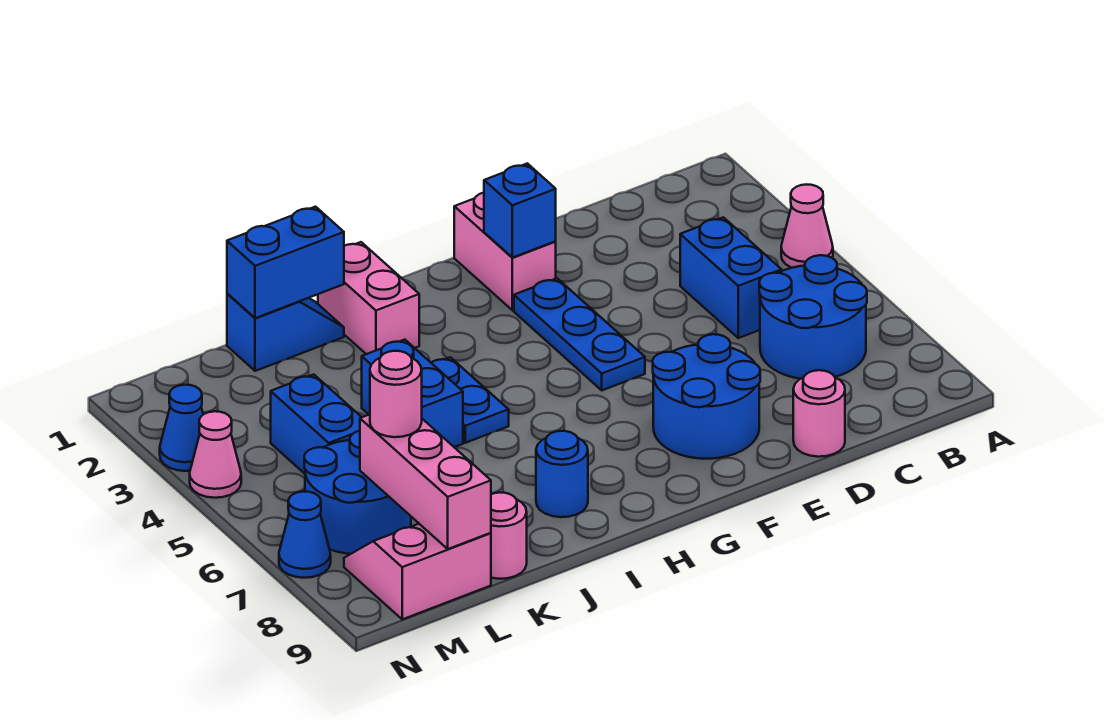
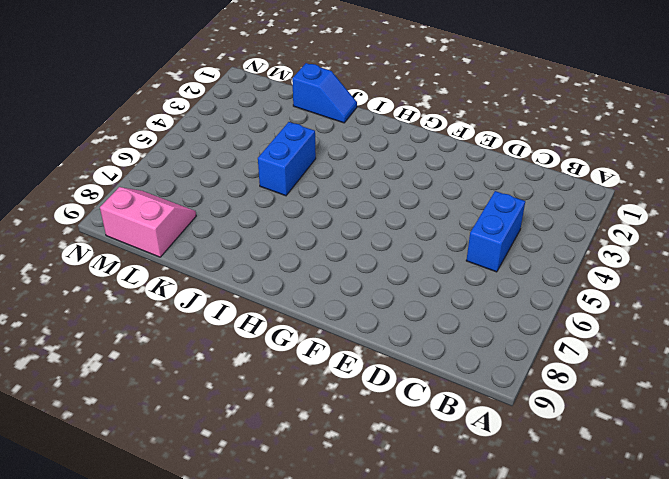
none -> pink 1x1 cone [781,184,833,268]
none -> blue 2x2 round brick [759,255,867,379]
none -> pink 1x1 round brick [793,370,845,457]

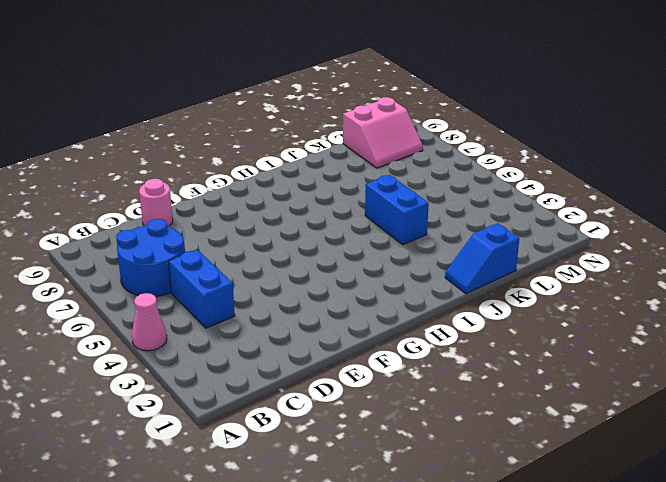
none -> blue 2x2 round brick [653,334,760,459]
none -> pink 1x2 brick [454,193,556,310]
none -> blue 1x3 plate [514,278,645,390]

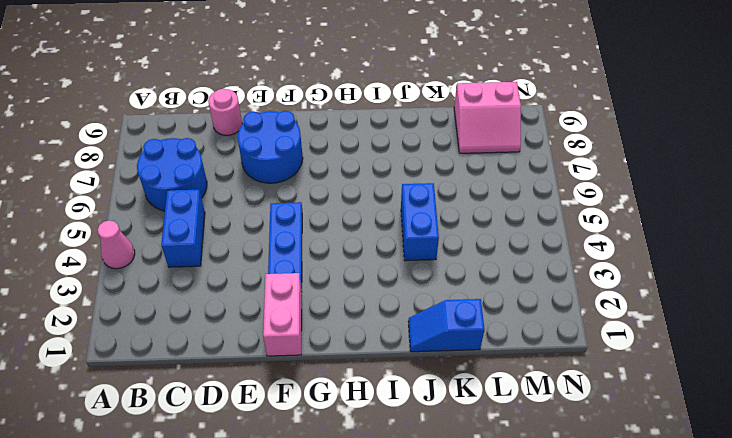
none -> pink 1x2 brick [318,242,419,354]
none -> blue 1x2 plate [431,357,509,443]
none -> blue 1x1 round brick [536,431,588,517]

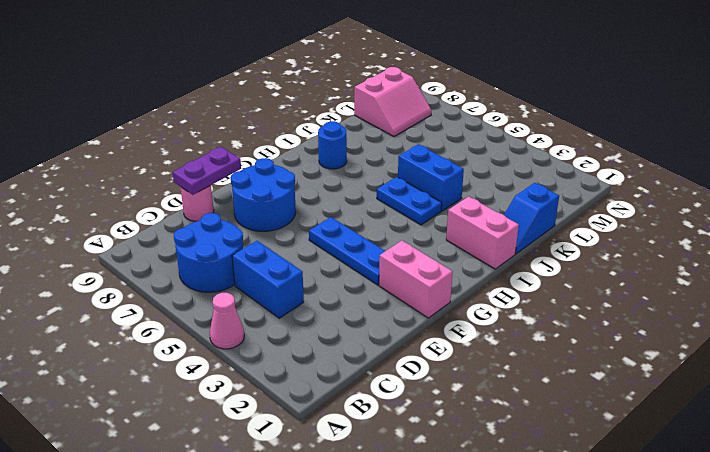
purple 1x2 plate [173,147,241,195] -> none
none -> pink 1x1 round brick [491,493,527,579]
none -> blue 1x2 brick [271,375,362,474]
none -> blue 2x2 round brick [304,431,411,554]

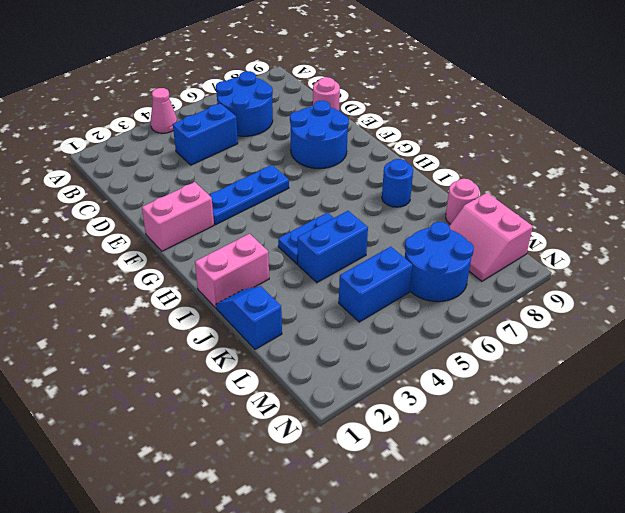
none -> blue 1x1 cone [160,385,203,471]
none -> pink 1x1 cone [190,411,241,498]
none -> blue 1x1 cone [279,491,331,578]

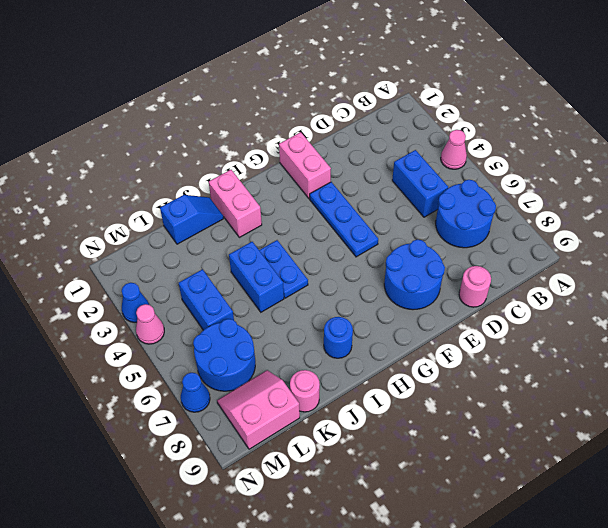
none -> blue 1x1 brick [484,163,556,258]
none -> blue 1x2 brick [227,207,344,318]
none -> pink 1x3 brick [360,414,491,549]

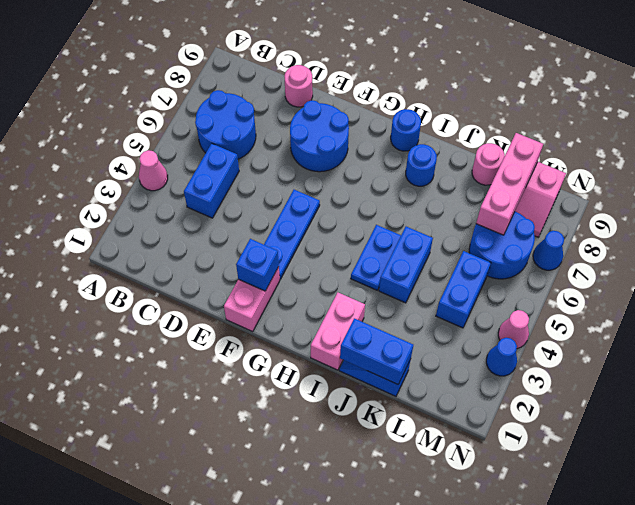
blue 1x1 round brick [391,109,421,151] -> none
none -> pink 1x1 round brick [370,351,422,437]

